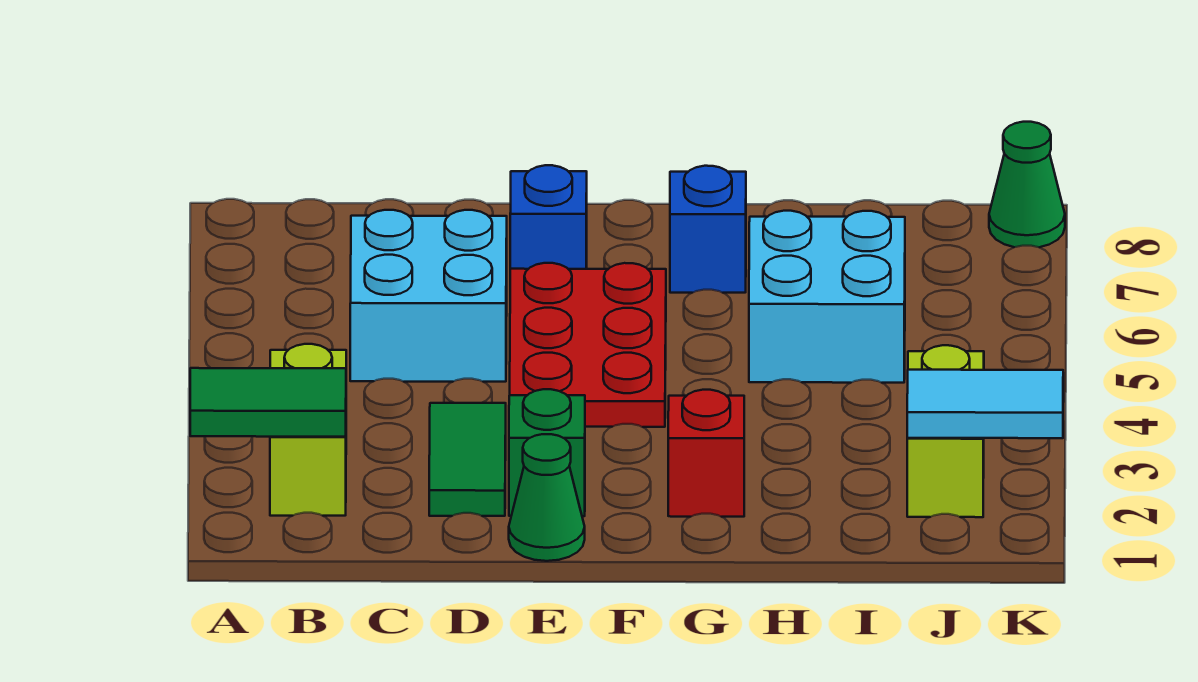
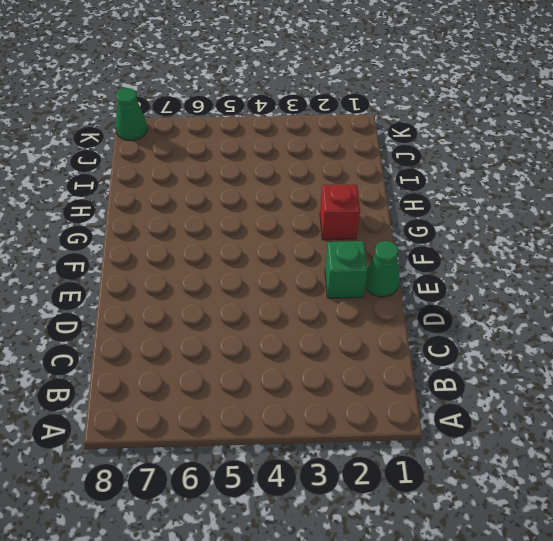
none -> lime 1x2 brick [270,344,346,516]
none -> cyan 2x2 brick [350,210,507,382]
none -> green 1x2 tile [429,403,506,516]

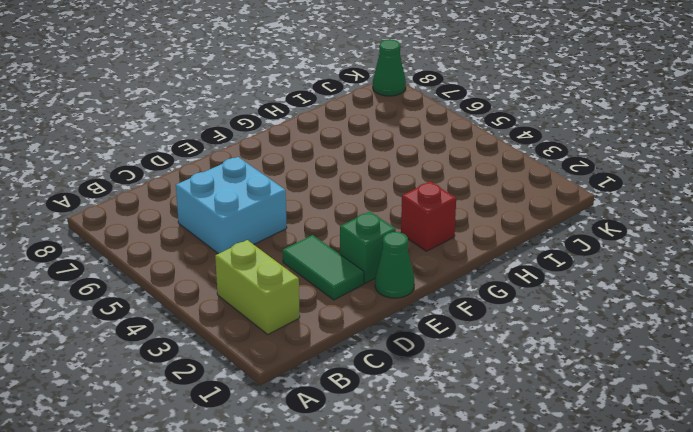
none -> red 2x3 plate [510,263,666,427]
none -> blue 1x1 brick [510,165,587,269]
none -> blue 1x1 brick [670,166,746,293]

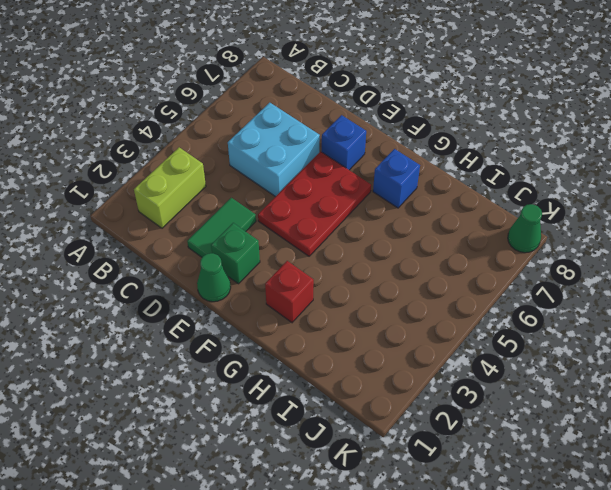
none -> cyan 2x2 brick [749,211,905,383]
none -> lime 1x2 brick [907,345,984,517]
none -> green 1x2 tile [190,368,346,437]

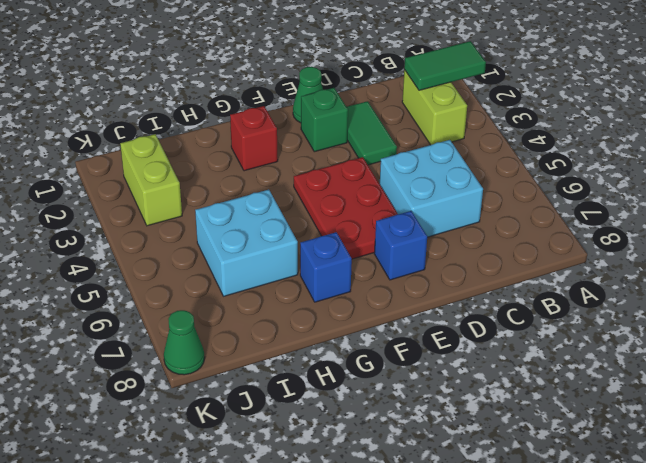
none -> cyan 1x2 tile [907,370,1063,438]

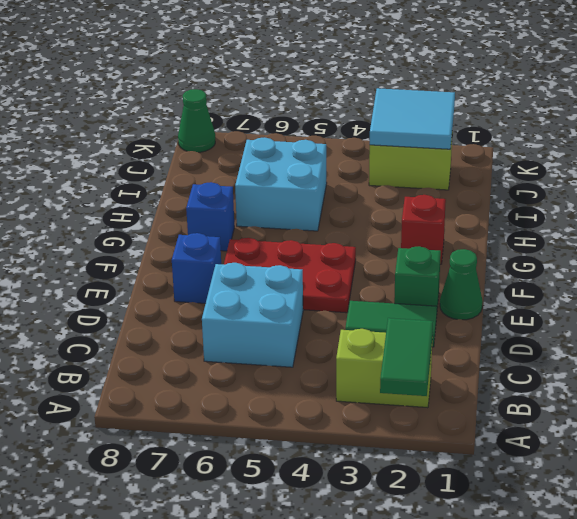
cyan 2x2 tile [370,88,455,149] -> cyan 1x2 tile [907,370,1063,438]

